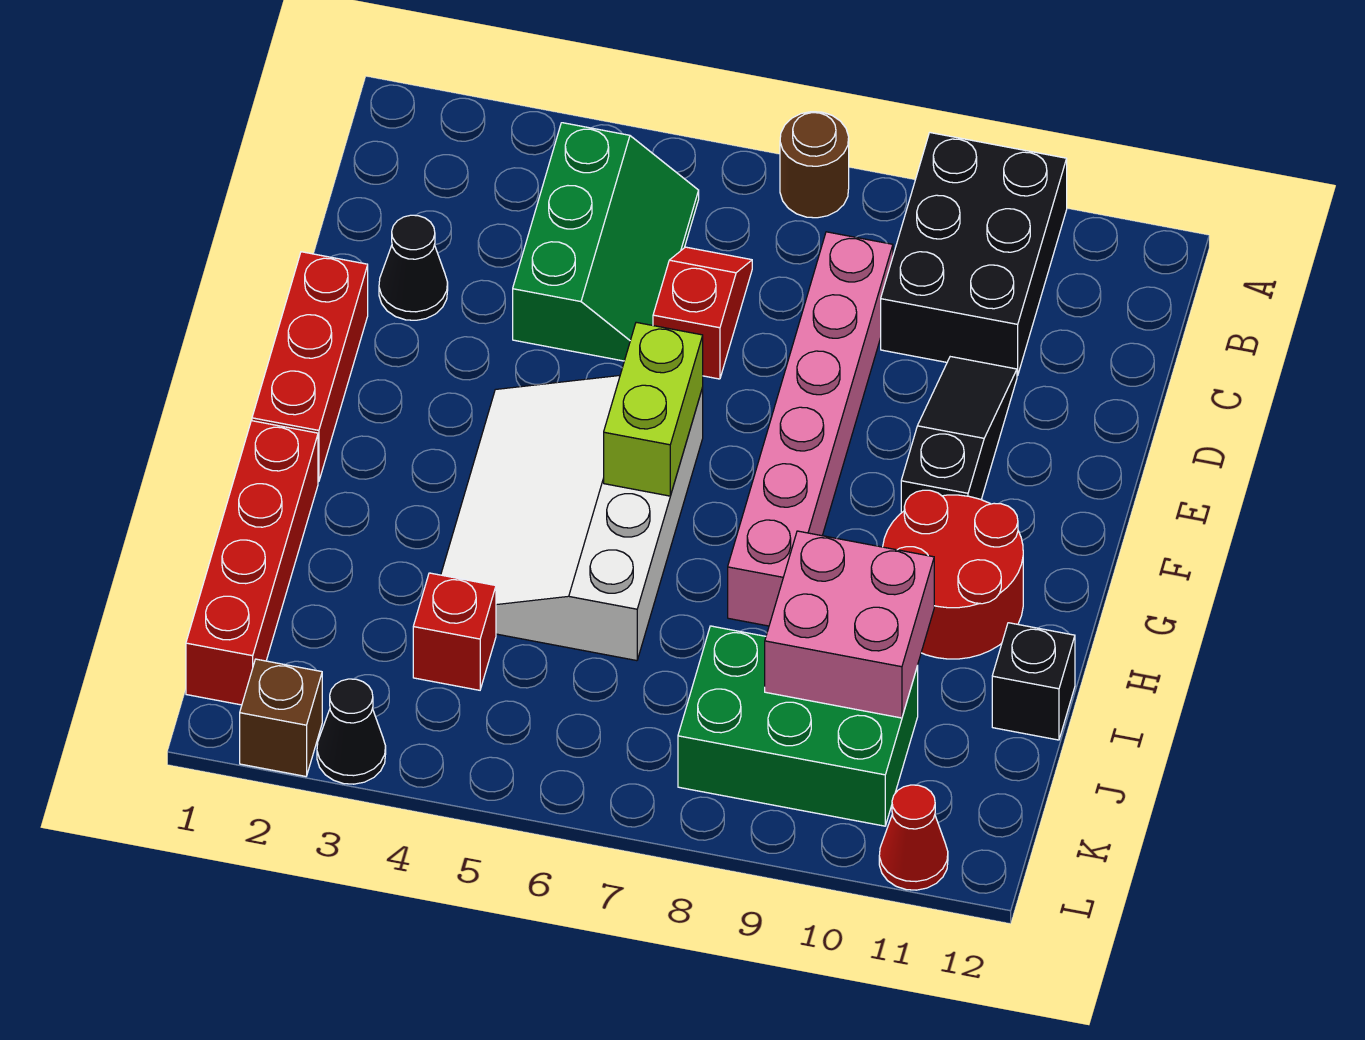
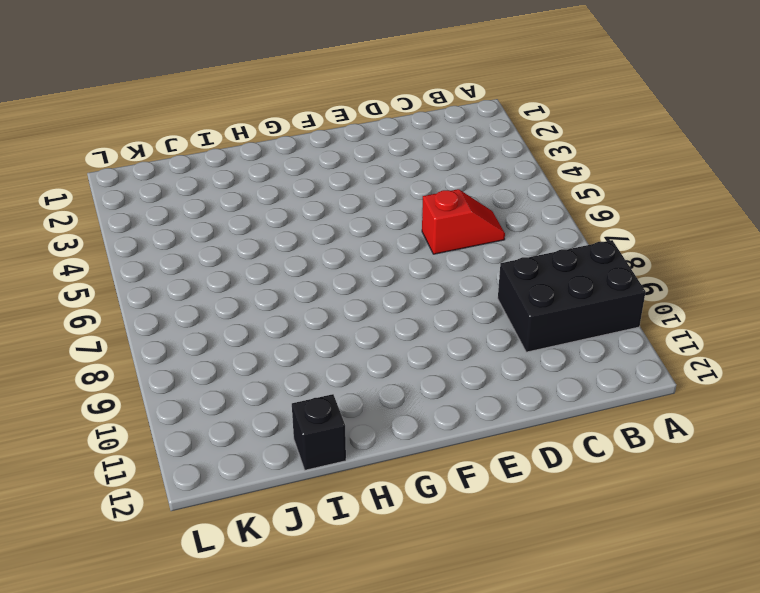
none -> brown 1x1 round brick [780,112,849,218]
none -> green 2x3 slope [513,123,699,361]
none -> pink 1x6 brick [728,232,893,626]

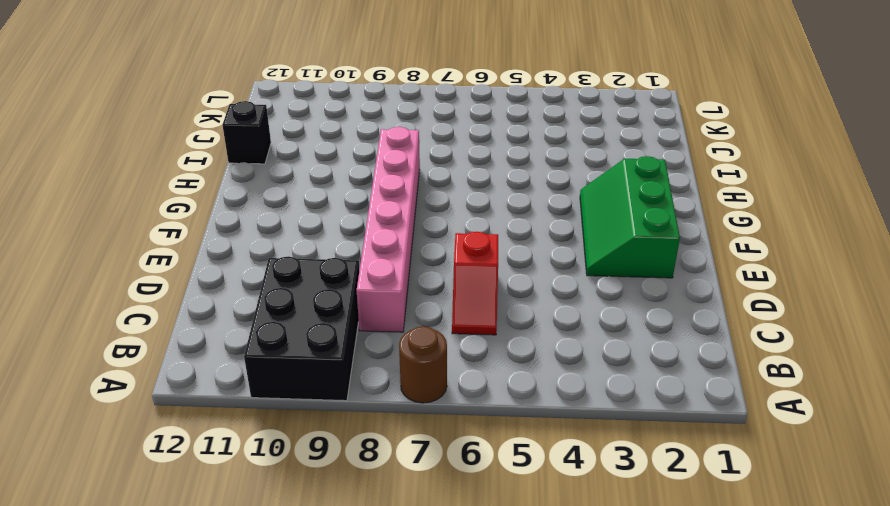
green 2x3 slope [580,156,680,278] -> green 2x3 slope moved to [513,123,699,361]
none -> black 1x1 cone [379,215,448,320]
none -> black 1x3 slope [901,357,1017,513]
none -> red 1x3 brick [252,252,368,482]

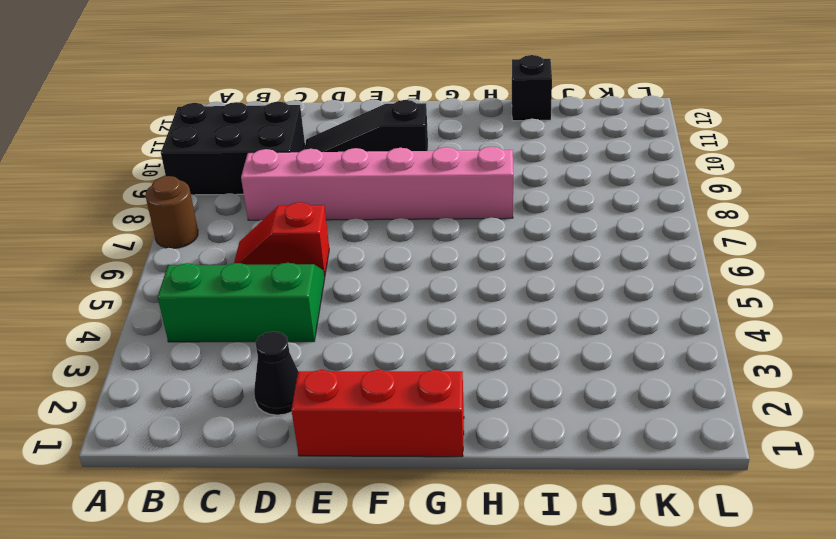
none -> white 3x4 slope [441,376,703,661]
none -> red 2x2 round brick [883,490,1023,659]
none -> red 1x4 brick [186,421,318,705]

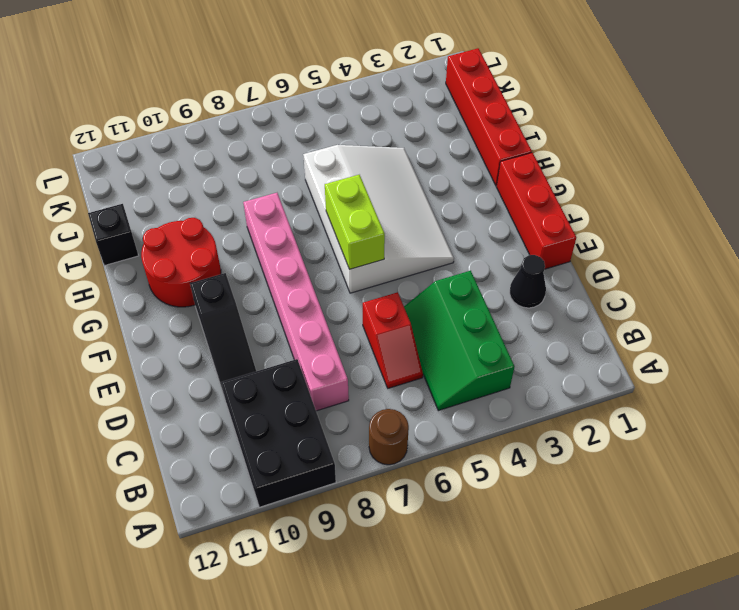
none -> red 1x1 brick [413,573,496,690]
none -> green 2x3 brick [678,626,918,826]
none -> brown 1x1 brick [240,659,322,776]

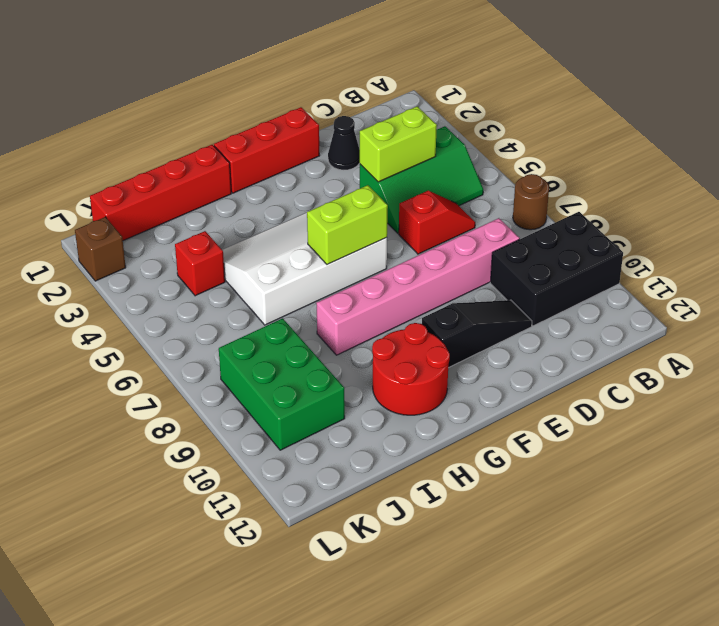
lime 1x2 brick [360,106,437,182] -> none
none -> black 1x1 brick [992,623,1075,740]
none -> black 1x1 cone [317,679,386,784]
none -> red 1x1 cone [879,785,948,890]

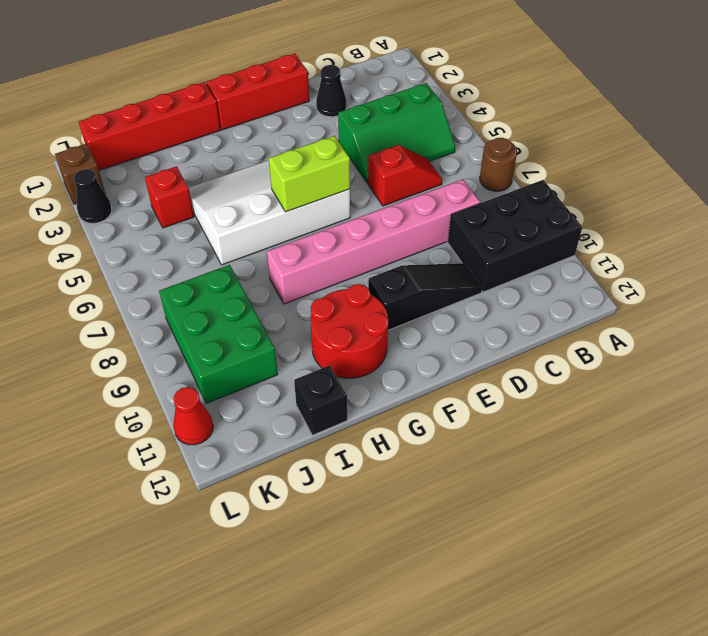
none -> pink 2x2 brick [765,531,934,718]

